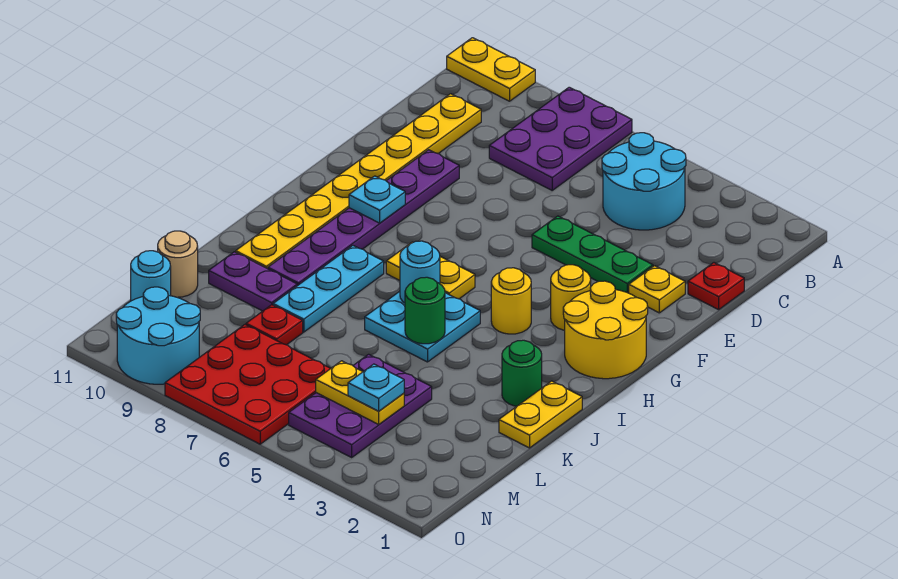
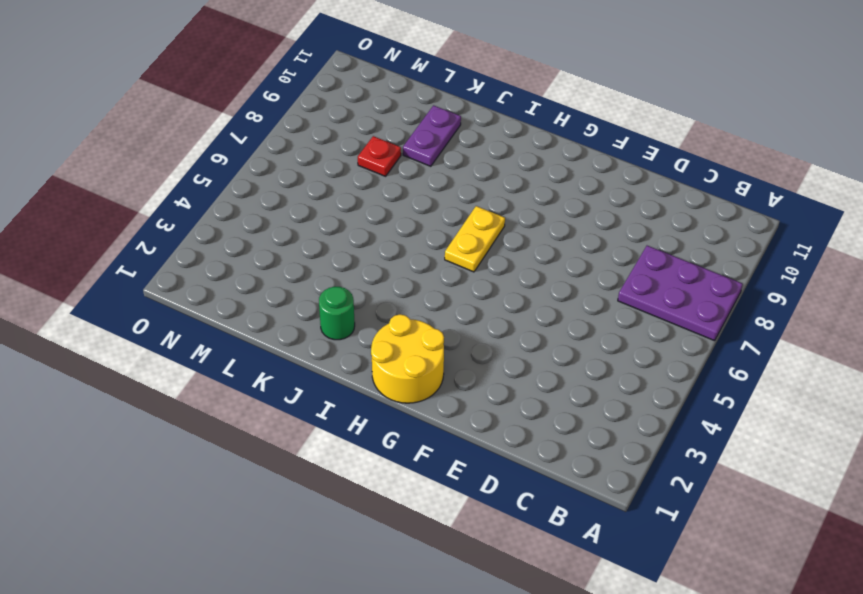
none -> yellow 1x2 plate [447,38,535,101]
none -> cyan 2x2 round brick [602,133,686,230]
none -> yellow 1x8 plate [236,94,481,269]

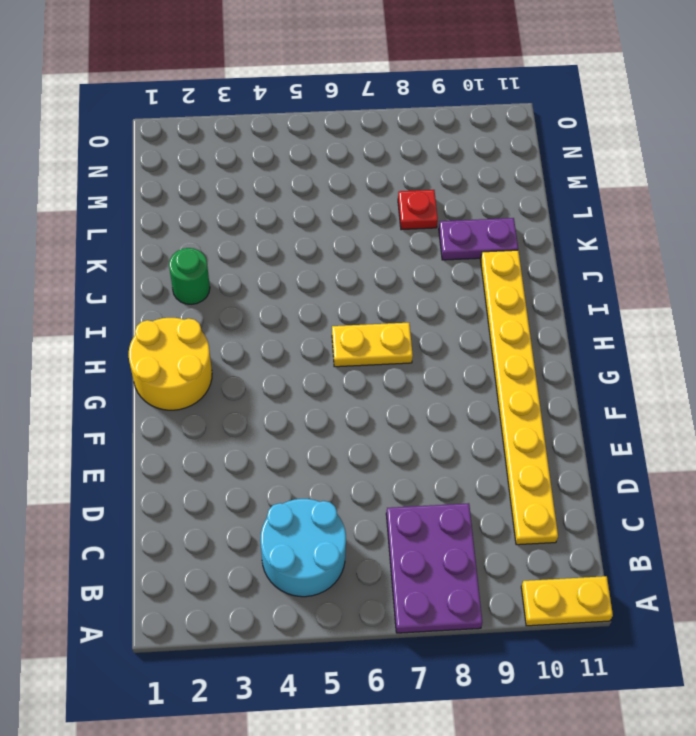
none -> red 1x1 plate [688,263,744,310]
none -> yellow 1x1 plate [629,266,685,313]
none -> green 1x3 plate [532,216,653,293]

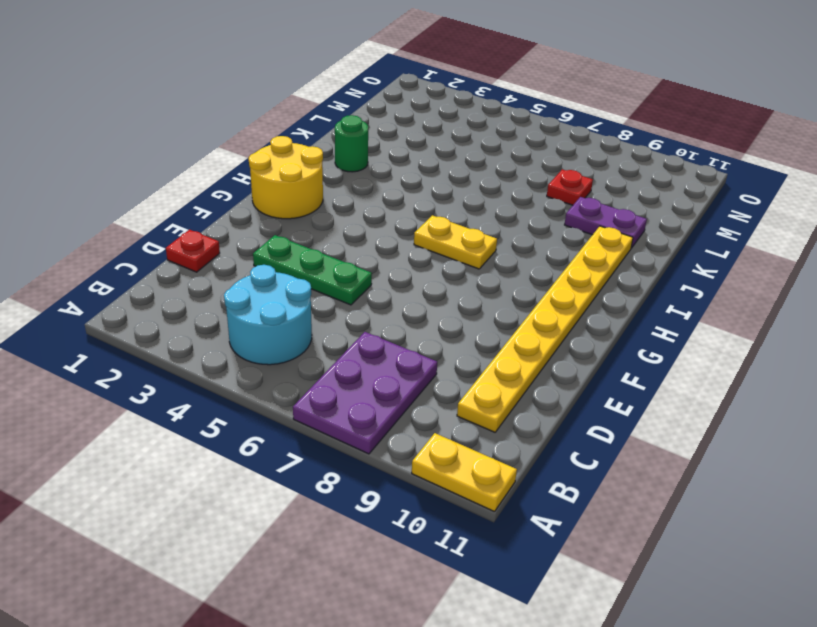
none -> yellow 1x1 plate [629,266,685,313]
none -> purple 1x6 plate [268,150,459,286]
none -> yellow 1x1 round brick [551,265,591,330]

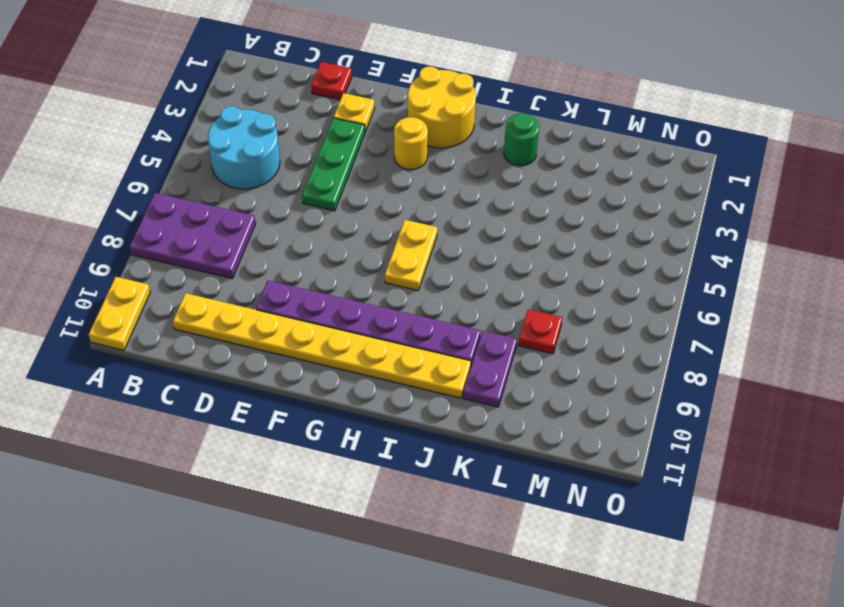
none -> yellow 1x1 round brick [491,268,531,334]
none -> cyan 2x2 plate [365,291,480,362]
none -> cyan 1x3 plate [273,246,384,332]

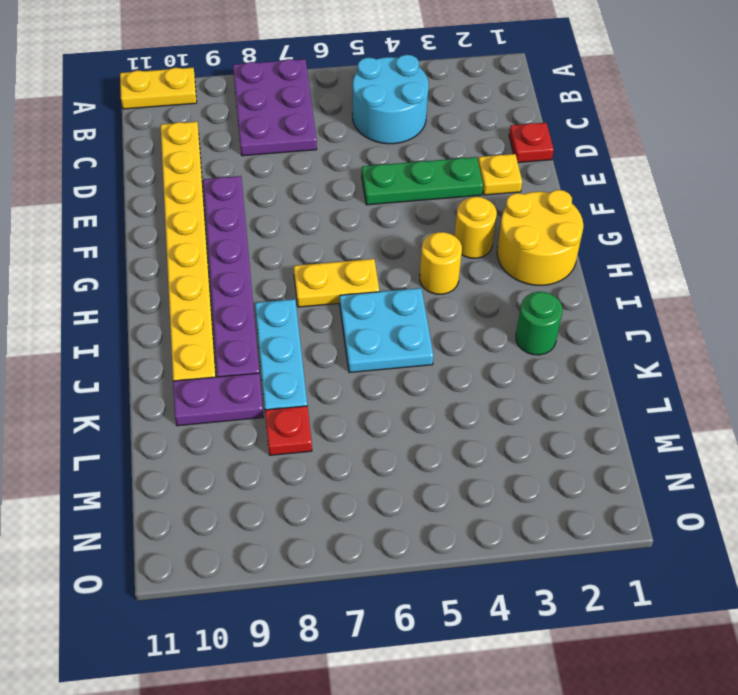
none -> yellow 1x2 plate [499,381,582,448]
none -> purple 2x3 plate [289,354,432,457]
none -> tan 1x1 round brick [158,231,198,297]

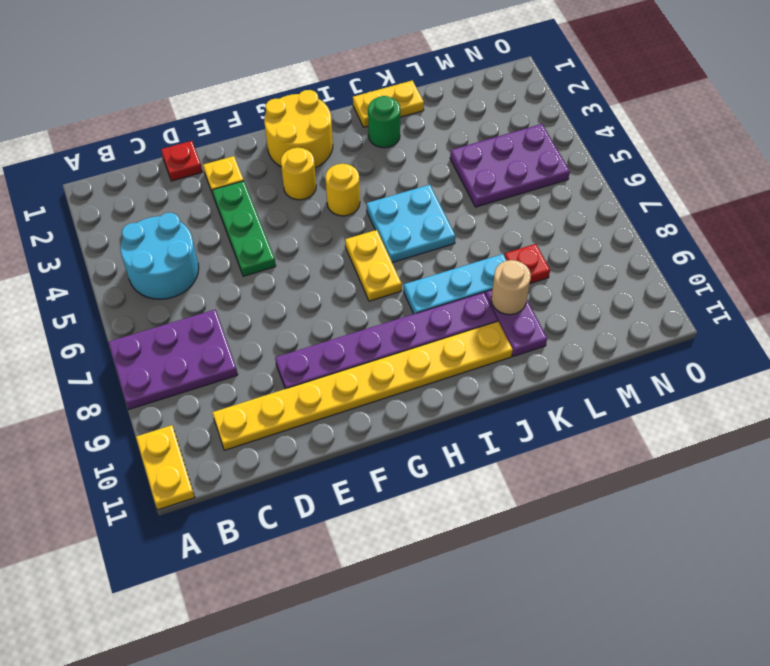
tan 1x1 round brick [491,260,531,315] -> tan 1x1 round brick moved to [158,231,198,297]
none -> red 3x3 plate [165,325,331,444]
none -> cyan 1x1 round brick [131,251,171,301]
none -> cyan 2x2 round brick [116,287,200,384]

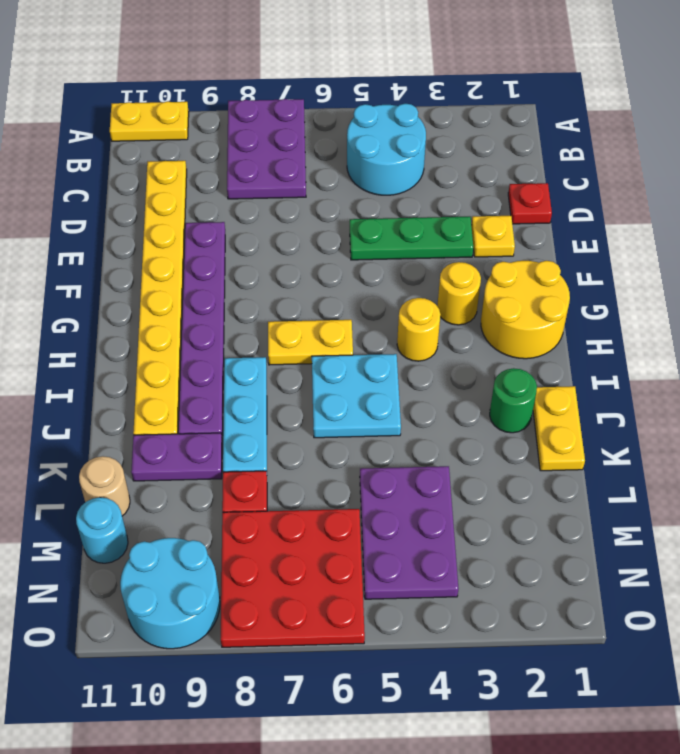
none -> cyan 1x1 plate [349,176,405,223]
none -> cyan 1x1 round brick [400,241,440,303]
none -> green 1x1 round brick [405,277,445,344]

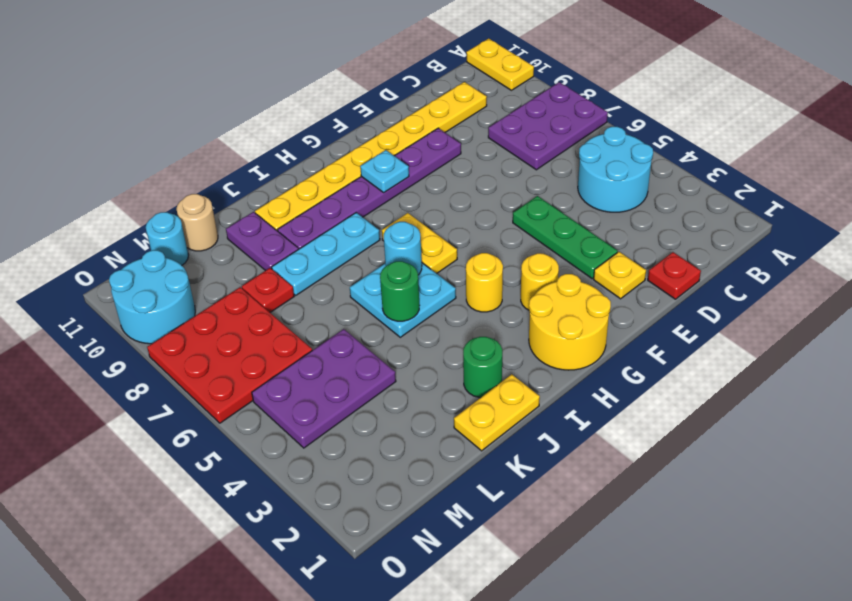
none -> yellow 1x2 plate [316,361,404,424]
none -> cyan 1x1 plate [348,364,404,411]

